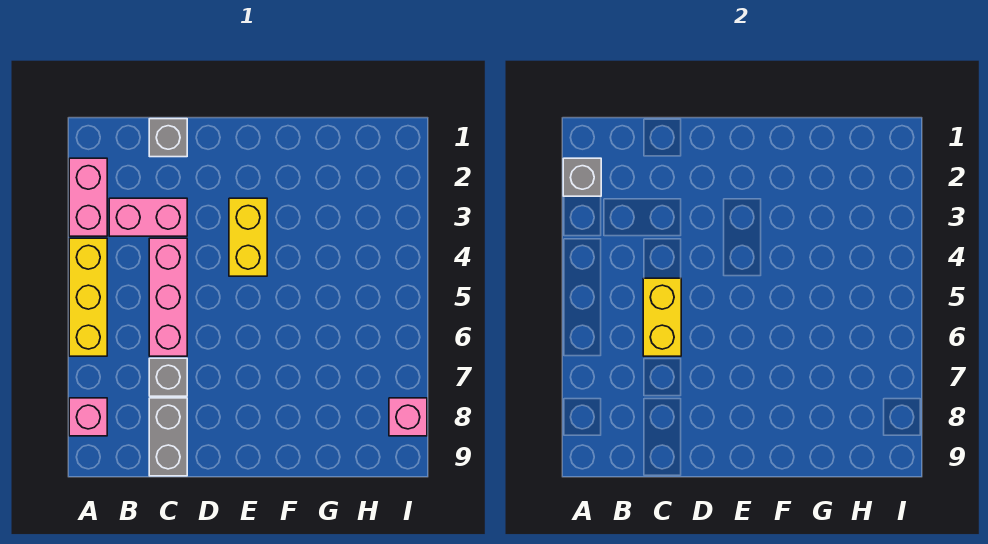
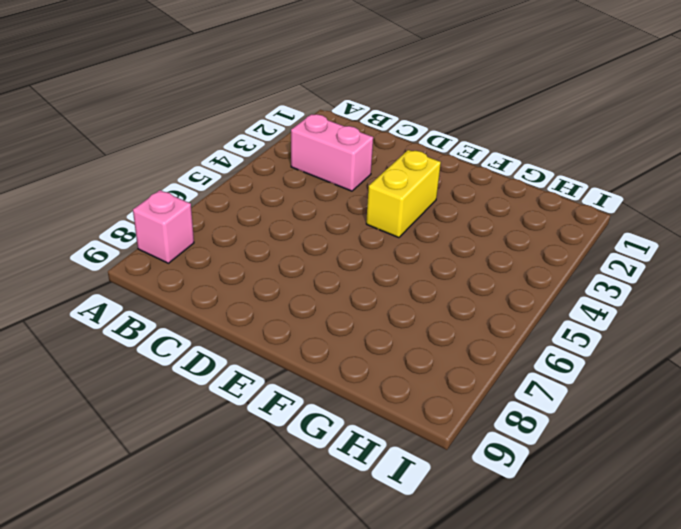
none -> pink 1x2 brick [69,158,107,236]
none -> yellow 1x3 brick [69,238,107,356]
none -> grey 1x1 brick [149,119,187,157]

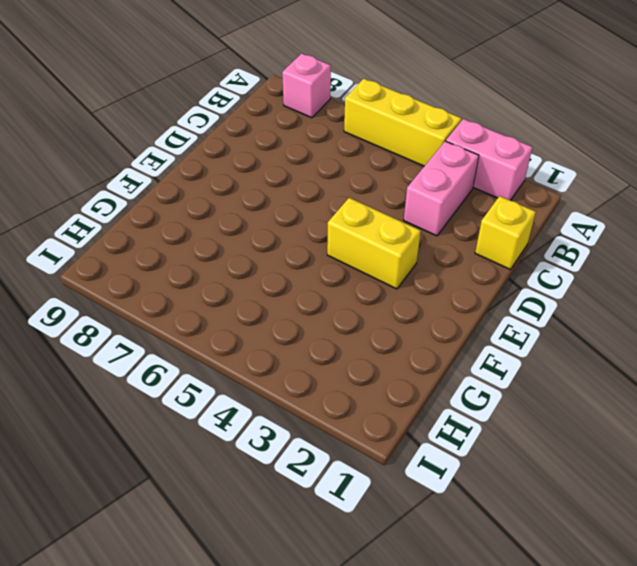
yellow 1x1 brick [475,196,536,270] -> grey 1x1 brick [149,119,187,157]
none -> pink 1x3 brick [149,238,187,356]
none -> grey 1x1 brick [149,358,187,396]
none -> grey 1x2 brick [149,398,187,476]

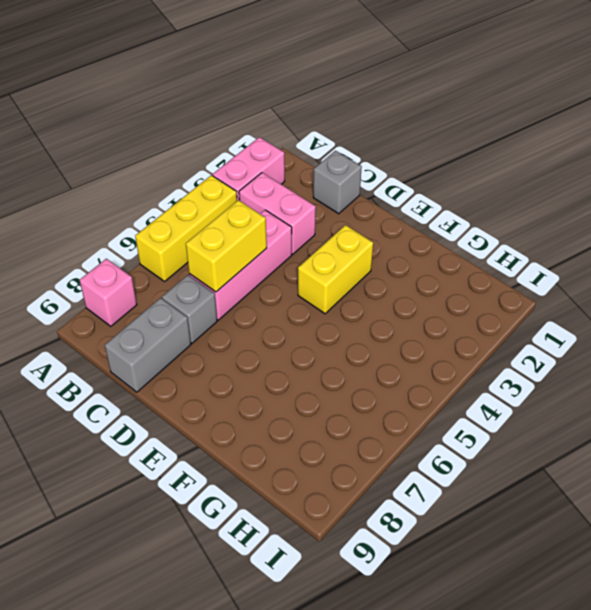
none -> pink 1x1 brick [389,398,427,436]
none -> grey 1x1 brick [563,158,601,196]

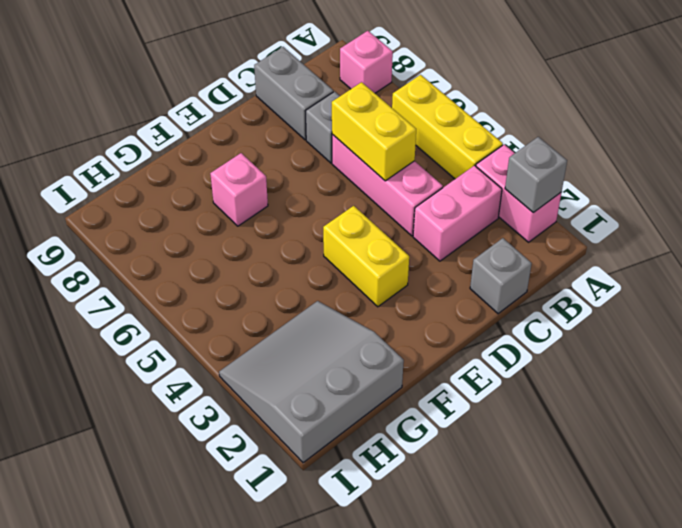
pink 1x1 brick [210,153,268,226] -> pink 1x1 brick moved to [389,398,427,436]
grey 3x3 slope [219,301,404,463] -> none

